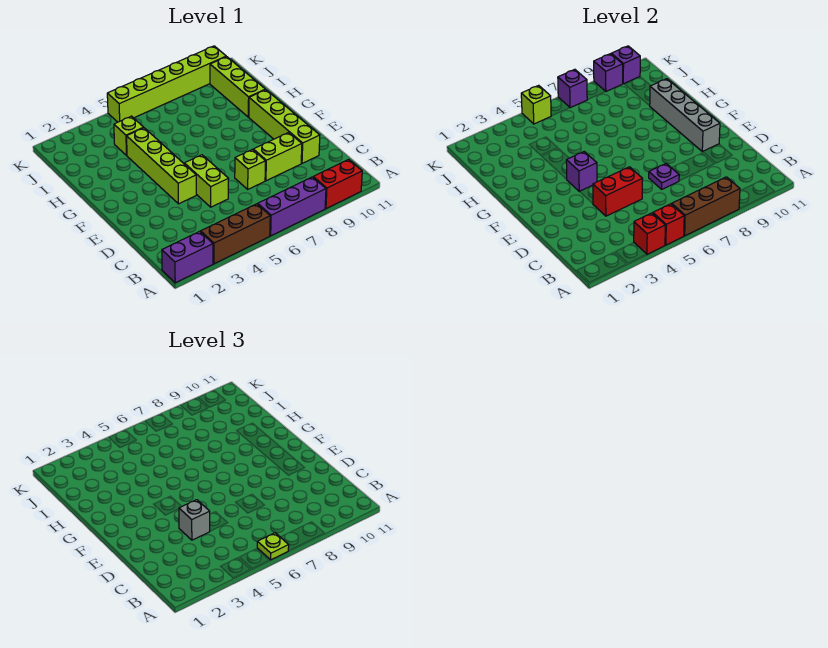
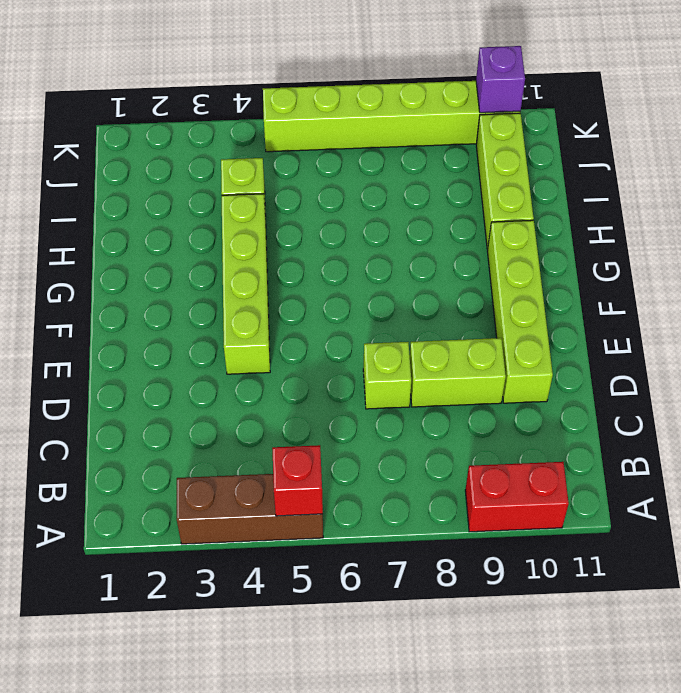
none -> purple 1x2 brick [162,231,213,283]
none -> purple 1x3 brick [258,177,326,236]
none -> lime 1x2 brick [184,155,229,207]

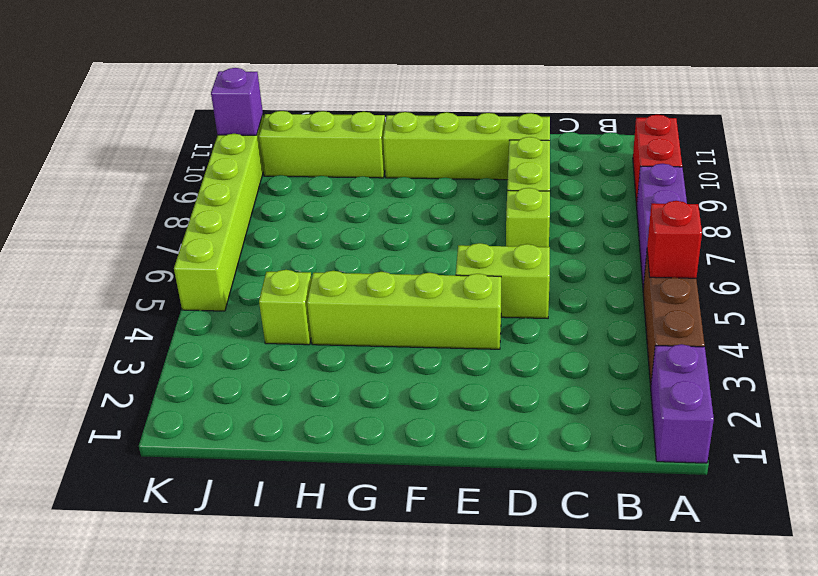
none -> red 1x1 brick [634,213,665,255]
none -> brown 1x3 brick [672,177,740,236]
none -> red 1x2 brick [593,167,643,216]

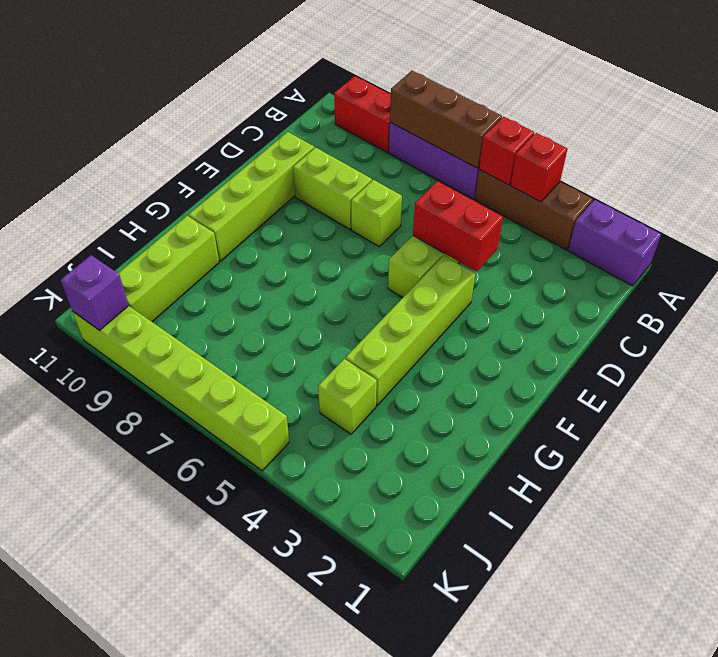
none -> purple 1x1 plate [649,163,679,189]
none -> grey 1x4 brick [650,79,720,152]
none -> purple 1x1 brick [566,152,597,192]

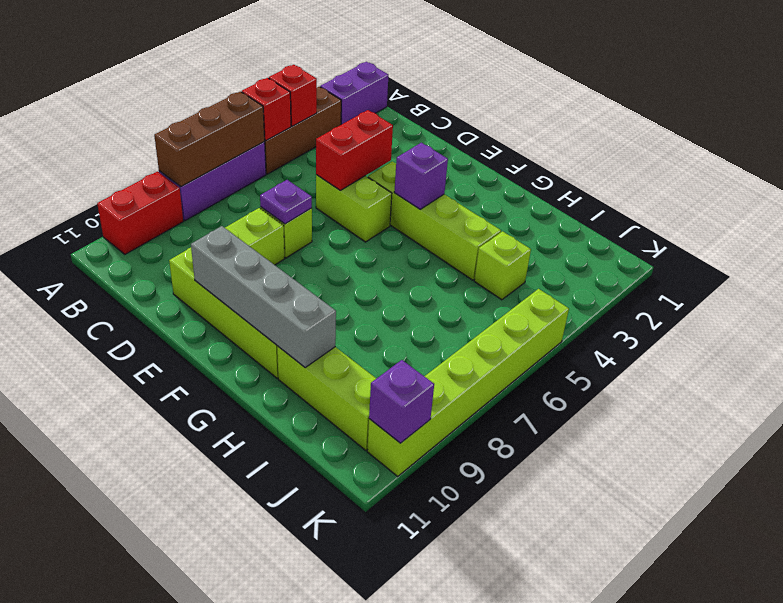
none -> lime 1x1 brick [521,85,551,124]
none -> purple 1x1 brick [558,69,587,108]
none -> purple 1x1 brick [594,54,623,91]

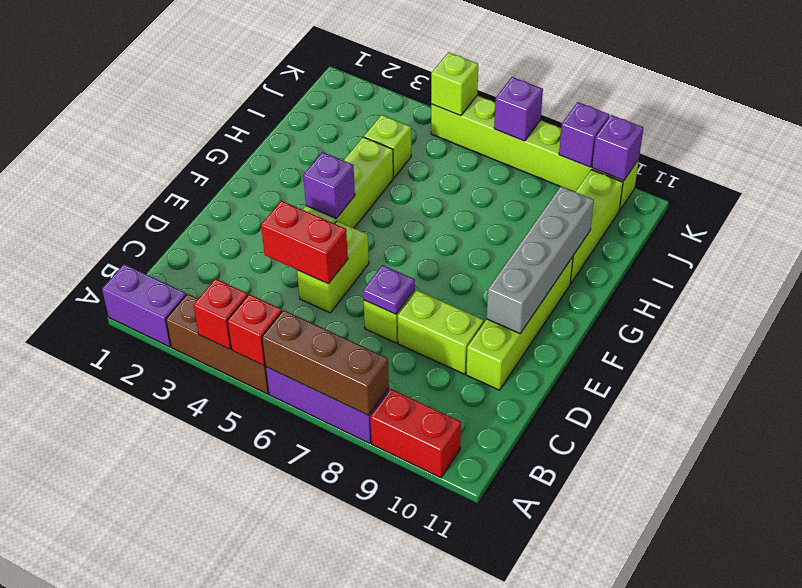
none -> lime 1x1 plate [257,533,289,560]
none -> grey 1x1 brick [179,500,210,540]

